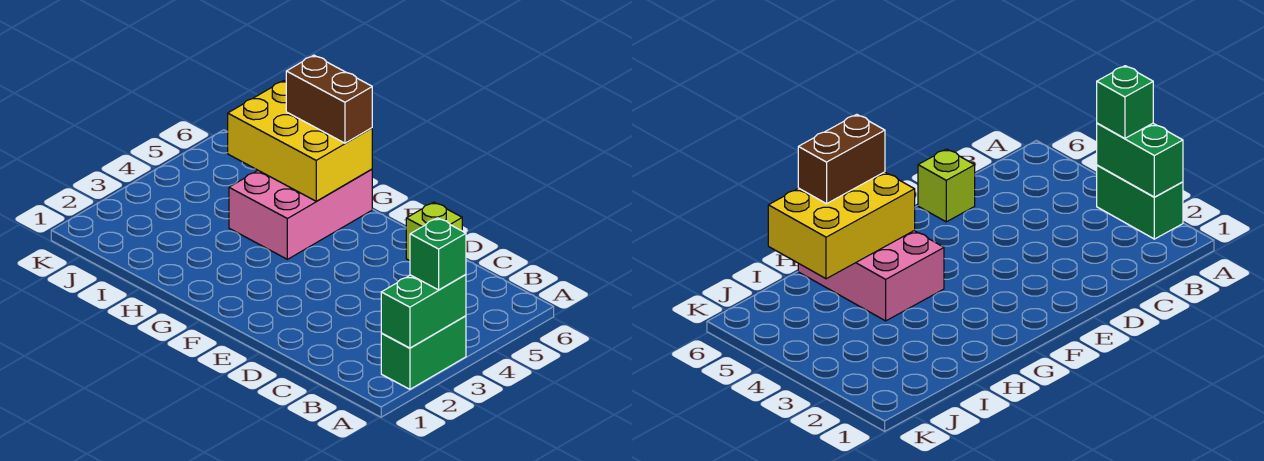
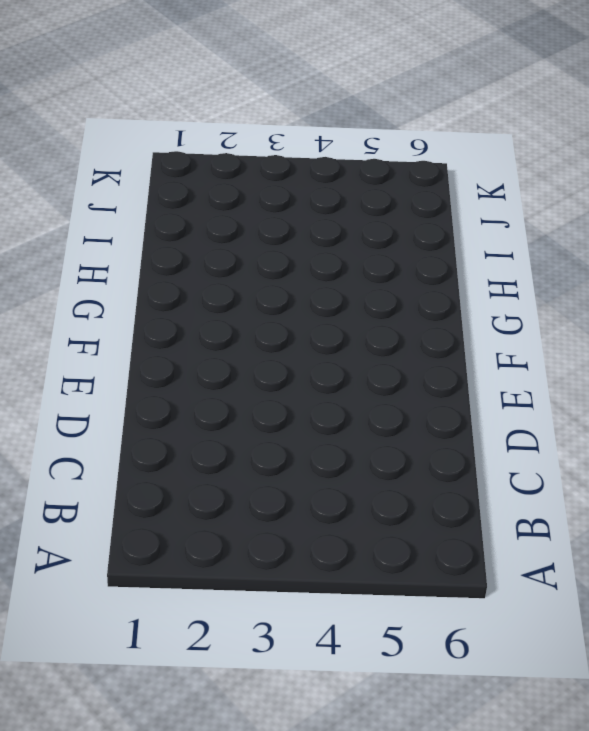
none -> green 1x2 brick [381,316,466,389]
none -> lime 1x1 brick [406,202,462,261]

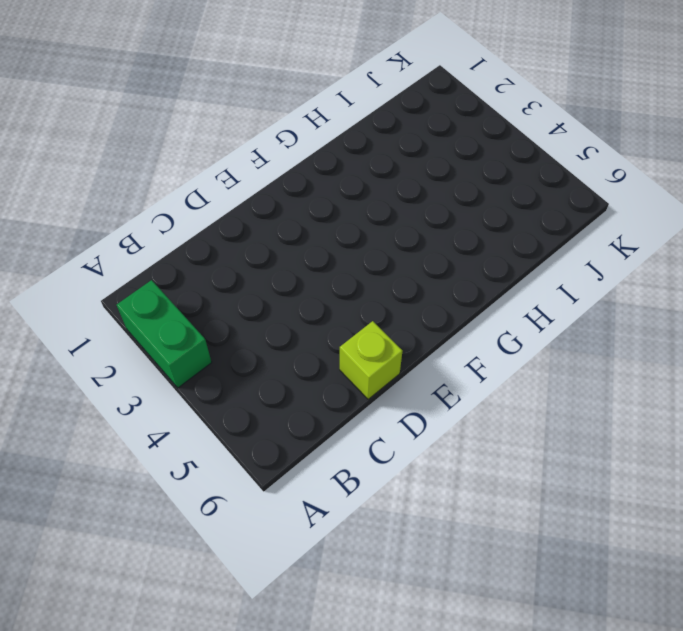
none -> pink 2x3 brick [229,169,372,259]
none -> green 1x2 brick [381,274,466,348]

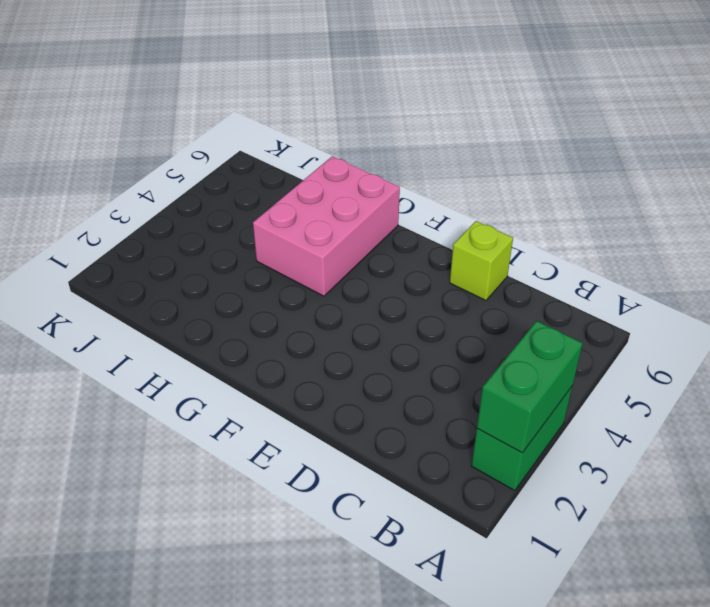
none -> yellow 2x3 brick [228,81,372,201]
none -> green 1x1 brick [410,218,466,290]

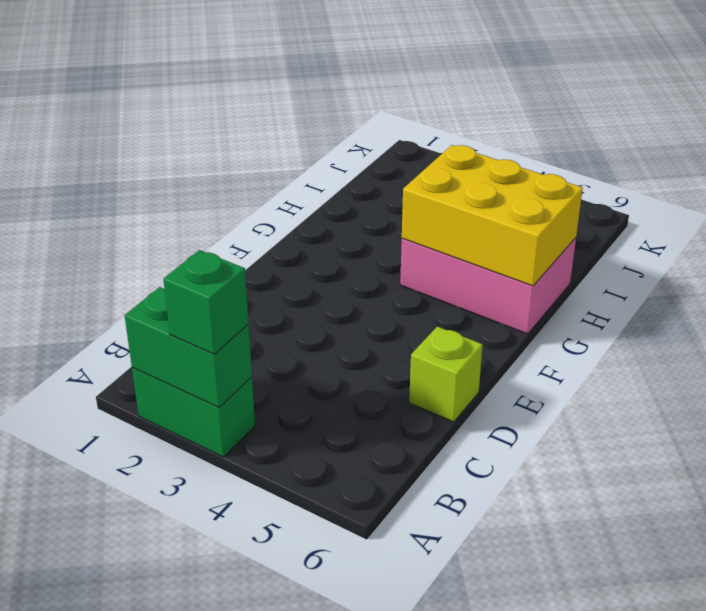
yellow 2x3 brick [402,145,583,286] -> yellow 2x3 brick turned to [228,81,372,201]
none -> brown 1x2 brick [286,55,372,143]

